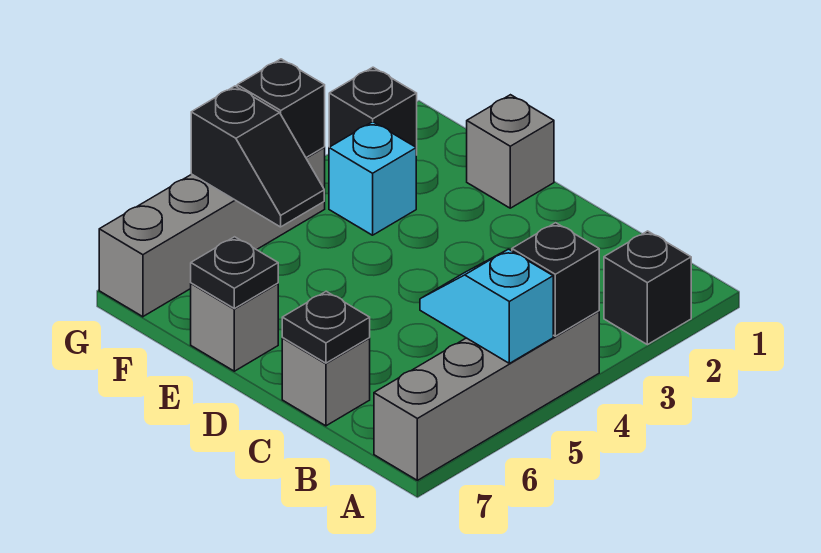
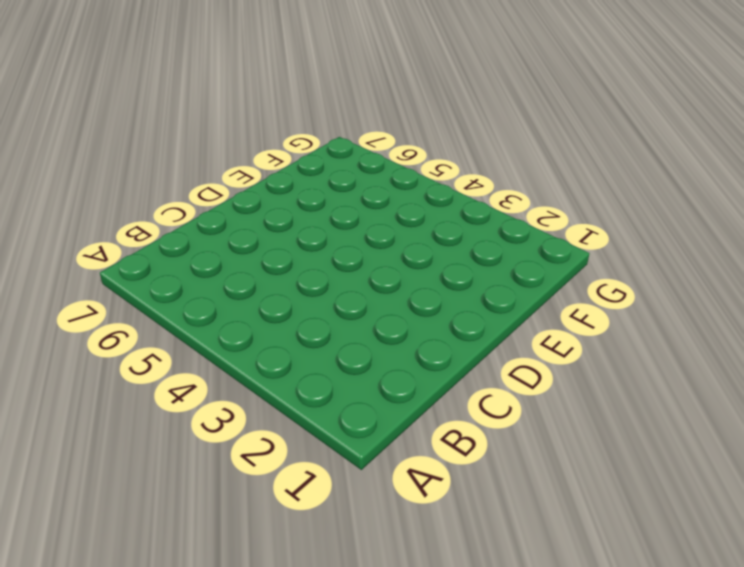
none -> black 1x1 brick [604,231,691,345]
none -> grey 1x4 brick [374,311,599,480]
none -> grey 1x1 brick [282,338,370,426]

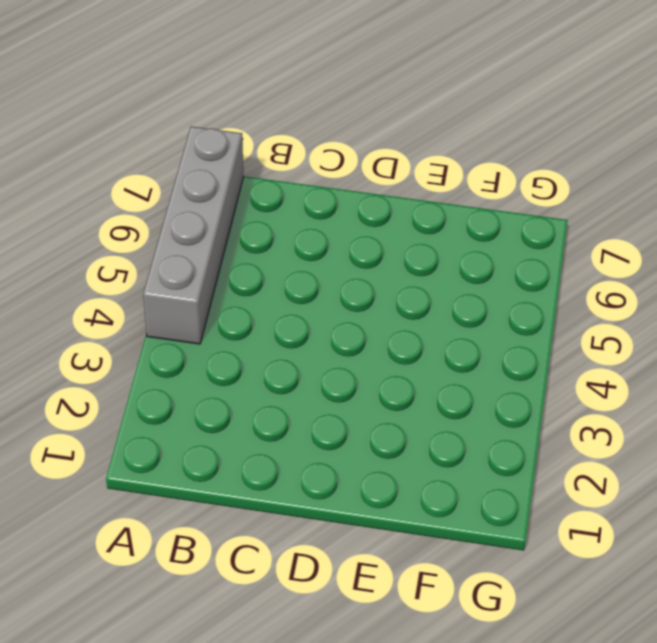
none -> black 1x1 brick [604,231,691,345]
none -> grey 1x1 brick [282,338,370,426]
none -> grey 1x1 brick [467,95,554,208]

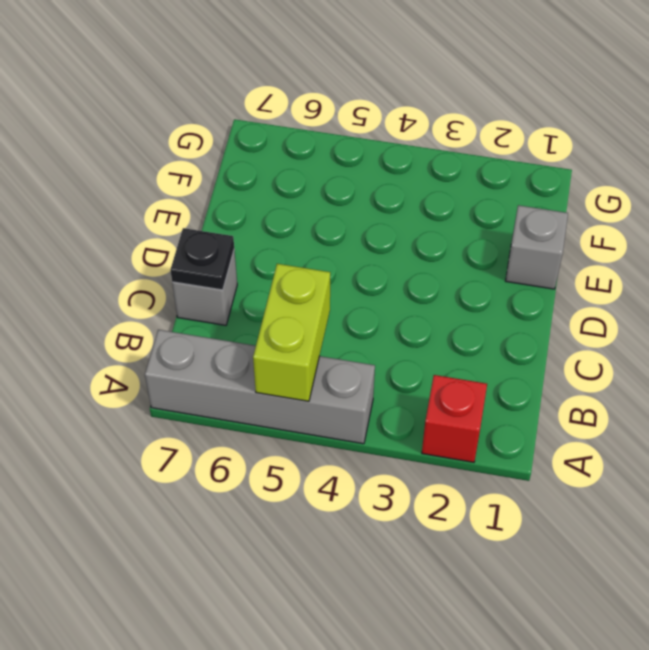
red 1x1 brick [422,375,487,462] -> black 1x1 brick [604,231,691,345]
lime 1x2 brick [253,264,330,401] -> cyan 1x2 slope [420,249,553,363]
none -> grey 1x1 brick [191,283,278,371]
none -> cyan 1x1 brick [329,122,416,235]
none -> black 1x1 brick [329,67,417,155]

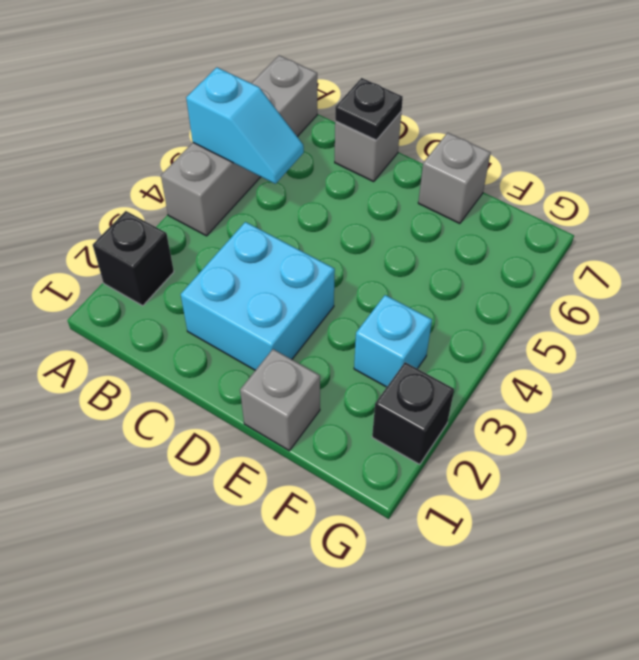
cyan 2x2 brick [181,222,335,370] -> none
none -> grey 1x4 brick [99,147,325,317]
none -> black 1x1 brick [512,223,599,336]
none -> black 1x1 plate [191,237,278,309]

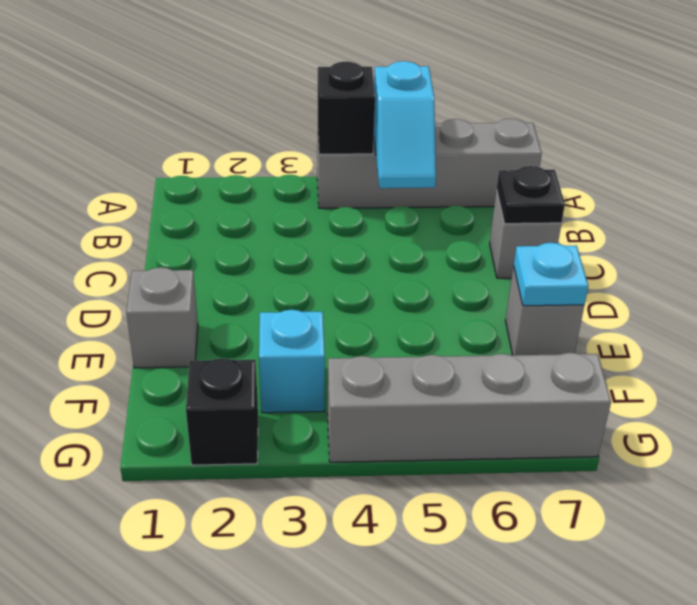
cyan 1x1 plate [514,243,588,306] -> black 1x1 plate [191,237,278,309]
none -> black 1x1 brick [604,231,691,345]
none -> black 1x2 slope [191,86,324,227]
none -> black 1x1 brick [237,59,325,158]

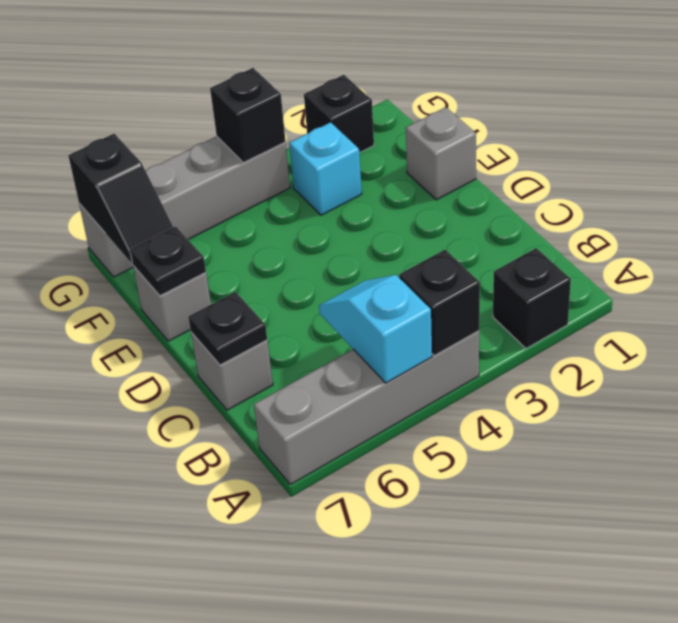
black 1x2 slope [68,134,173,263] -> black 1x2 slope moved to [191,86,324,227]

